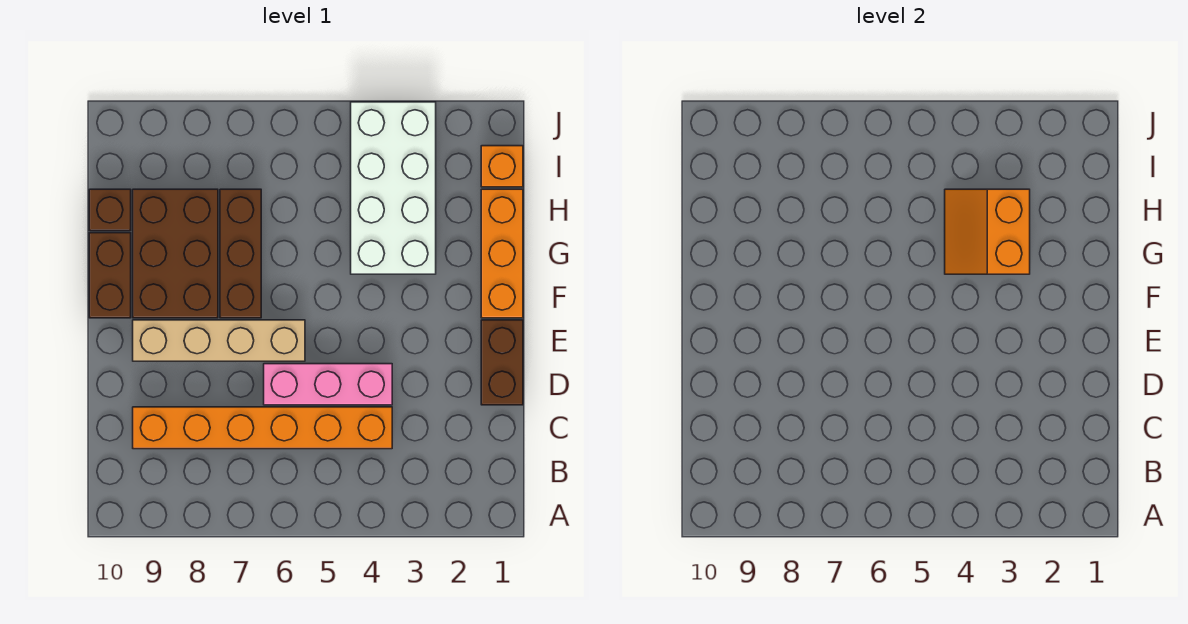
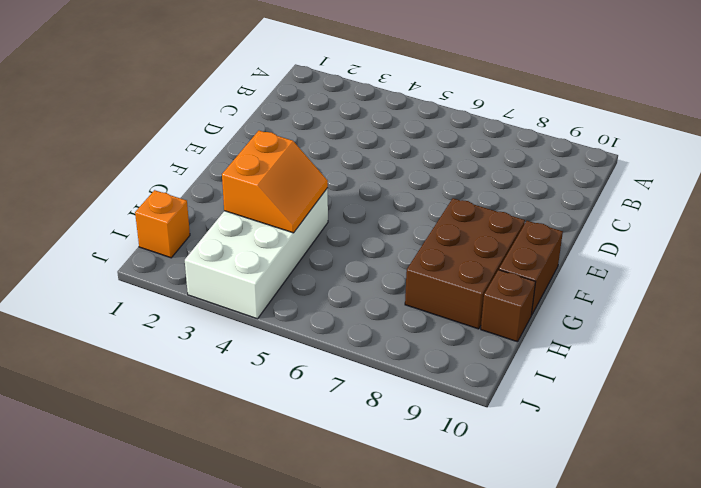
none -> orange 1x6 brick [133,407,392,449]
none -> brown 1x2 brick [481,320,523,405]
none -> pink 1x3 brick [264,364,392,405]

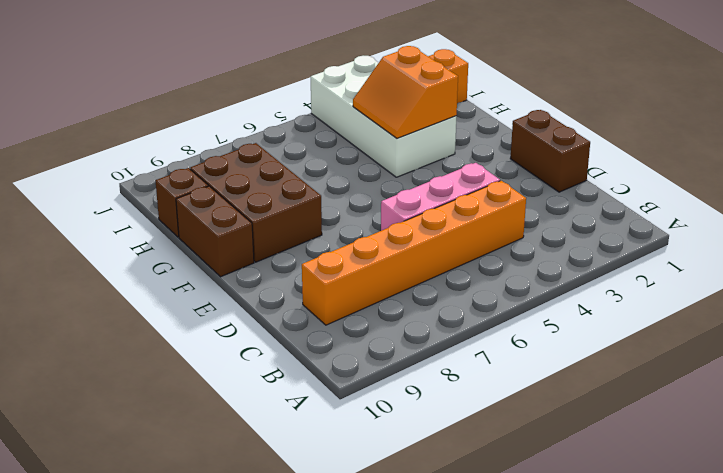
none -> tan 1x4 brick [133,320,305,361]
none -> orange 1x3 brick [481,189,523,318]
none -> brown 1x3 brick [220,189,261,318]

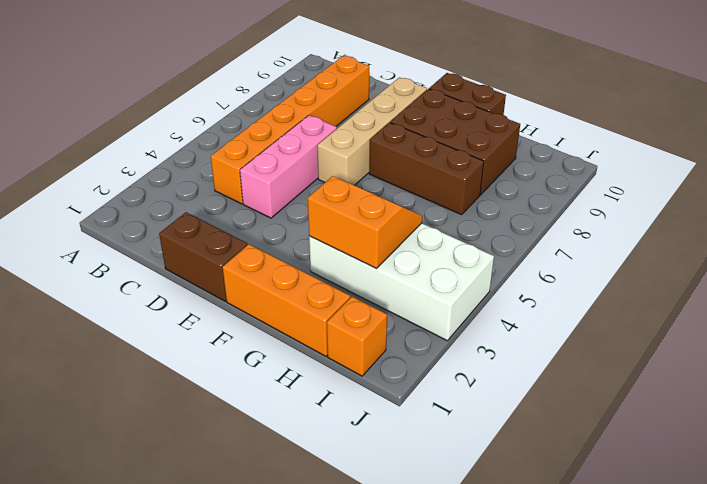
none -> brown 1x1 brick [89,189,131,231]

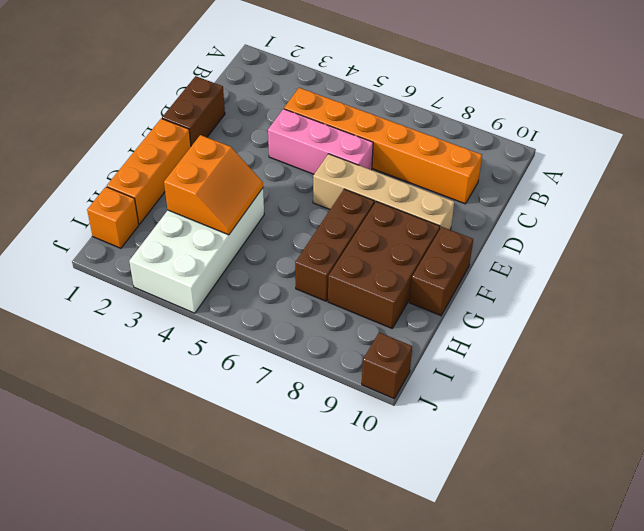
brown 1x1 brick [362,332,412,399] -> brown 1x1 brick moved to [89,189,131,231]

